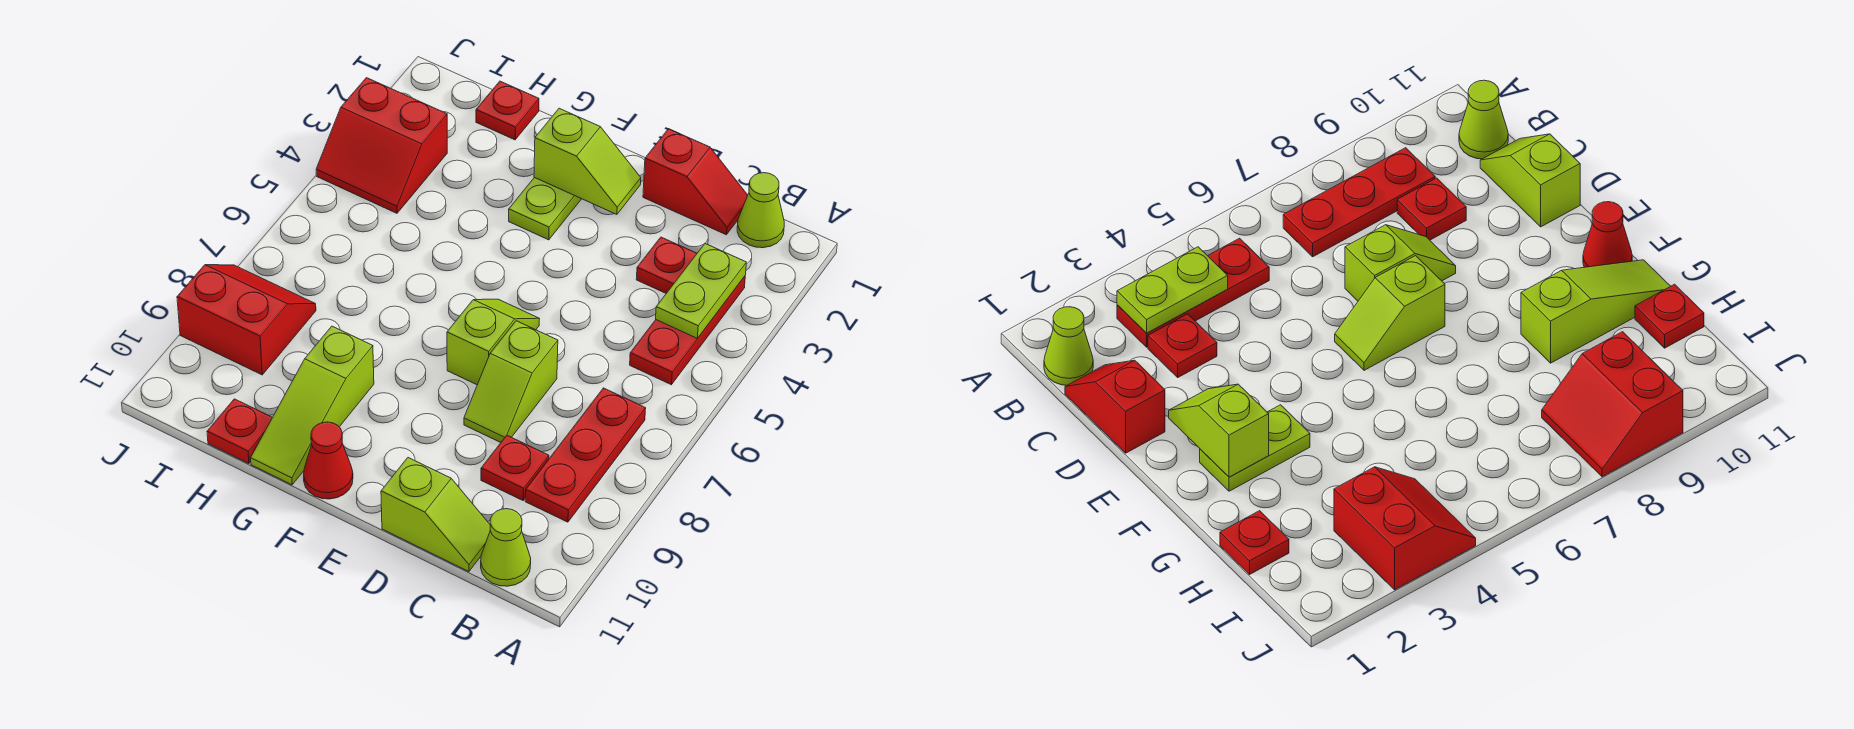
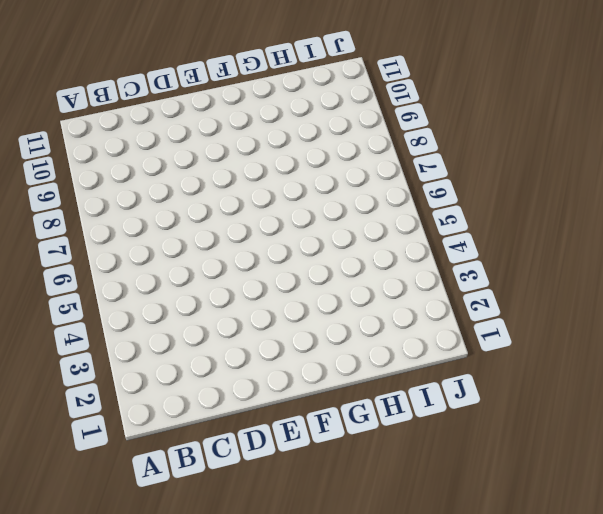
none -> lime 1x1 cone [737,173,784,248]
none -> red 1x3 plate [630,276,745,385]
none -> red 1x3 plate [525,388,646,522]

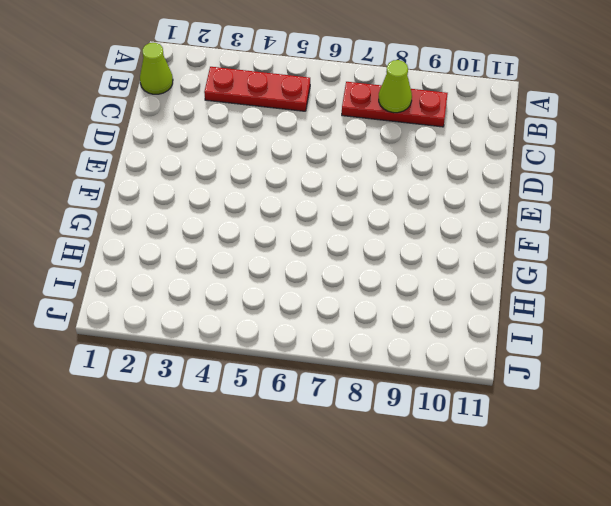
lime 1x1 cone [379,60,412,113] -> lime 1x1 cone moved to [481,509,531,586]
none -> red 1x2 slope [643,129,748,235]
none -> red 1x1 plate [636,237,697,293]
none -> red 1x1 plate [481,435,549,500]

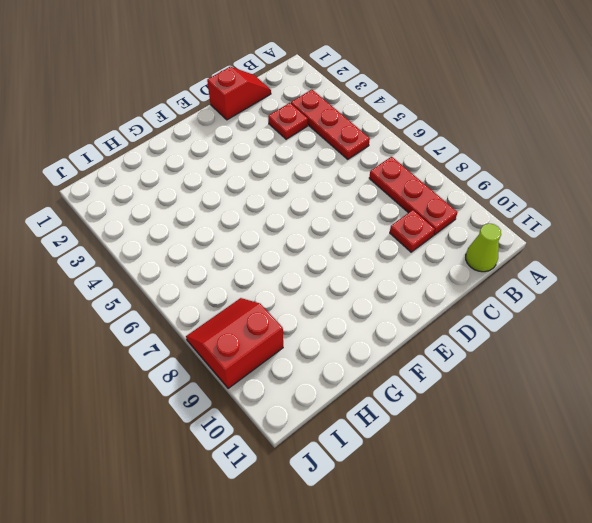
none -> lime 1x1 cone [737,173,784,248]
none -> lime 1x2 slope [381,458,490,572]
none -> lime 1x2 slope [464,321,558,442]

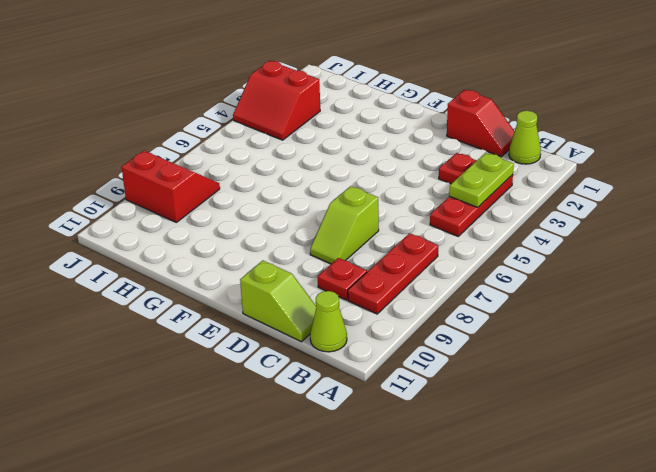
none -> lime 1x2 slope [447,299,539,385]
none -> lime 1x2 plate [509,177,581,240]
none -> red 1x1 cone [304,422,353,499]

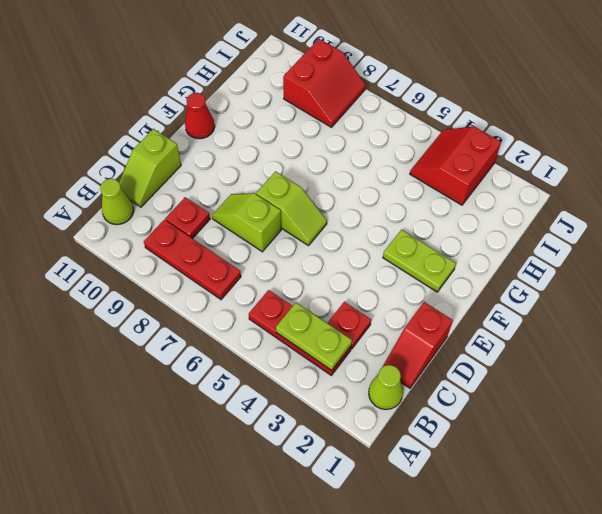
none -> lime 1x3 slope [251,326,374,485]
none -> red 1x1 plate [476,81,539,140]
none -> red 1x1 plate [207,399,272,464]

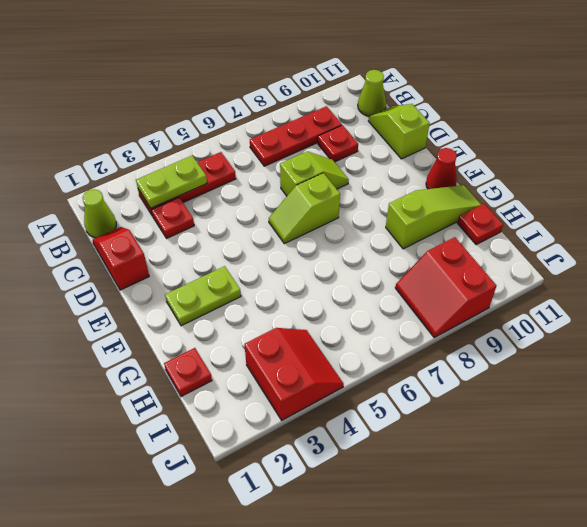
none -> lime 1x2 slope [534,108,641,214]

